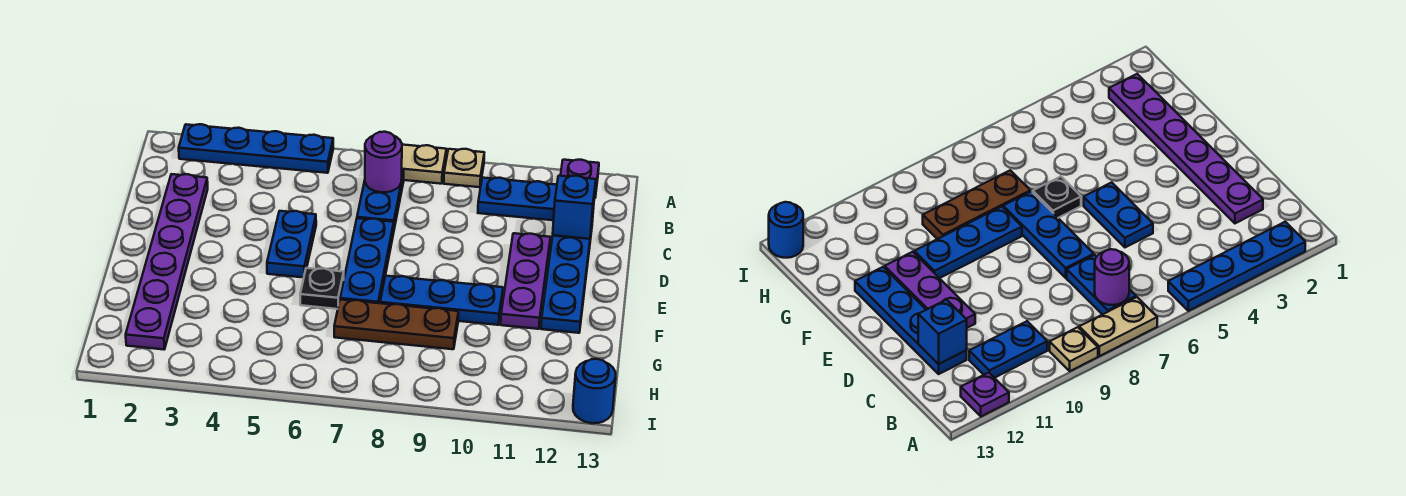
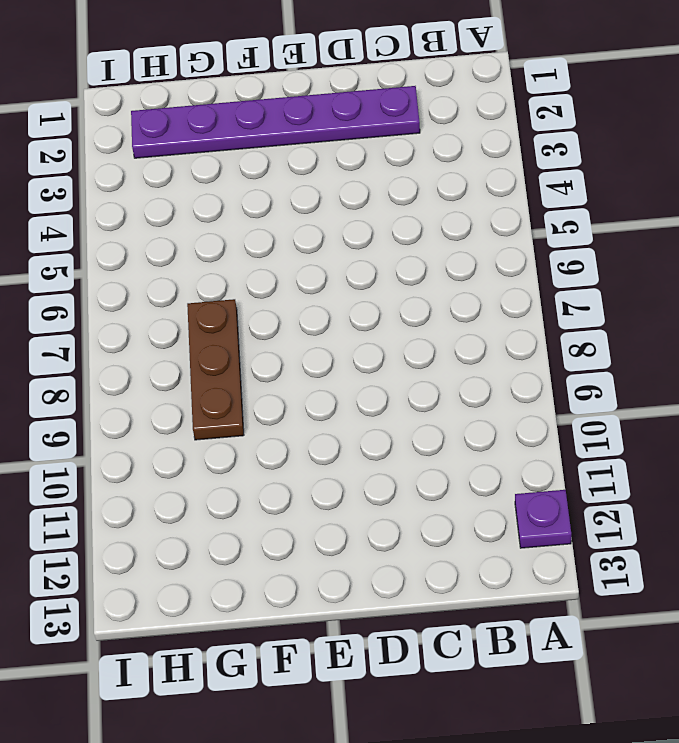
none -> blue 1x4 plate [179,124,333,173]
none -> tan 1x2 plate [402,145,446,184]
none -> tan 1x1 plate [444,149,484,187]

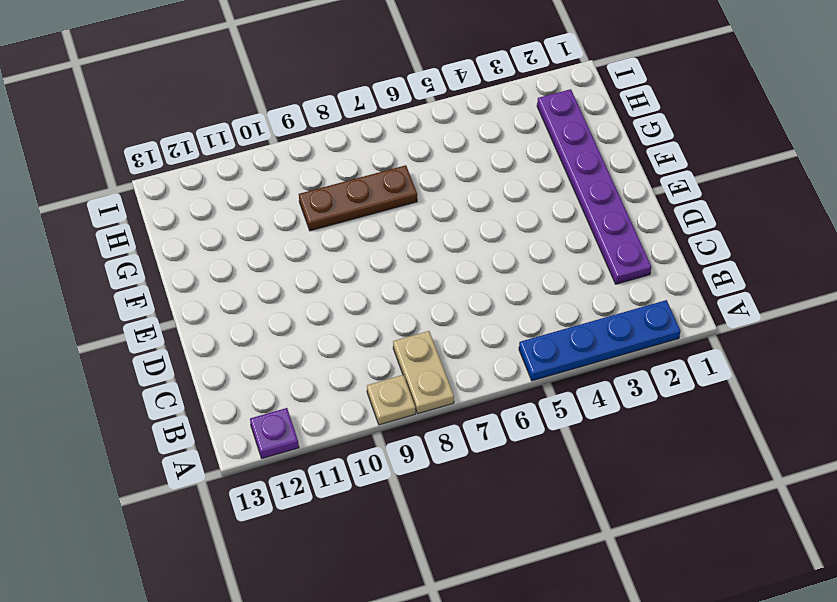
tan 1x2 plate [393,331,454,414] -> tan 1x2 plate turned to [402,145,446,184]
none -> blue 1x2 plate [357,170,404,229]
none -> blue 1x2 plate [478,178,557,220]
none -> blue 1x4 plate [541,220,593,333]

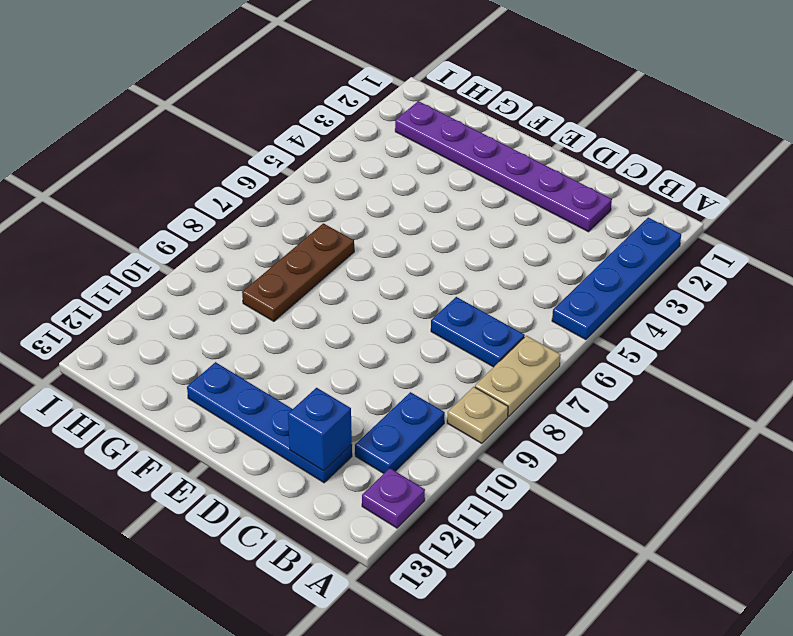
none -> blue 1x2 plate [267,211,316,278]
none -> blue 1x3 plate [340,218,394,303]
none -> purple 1x3 plate [501,233,550,329]

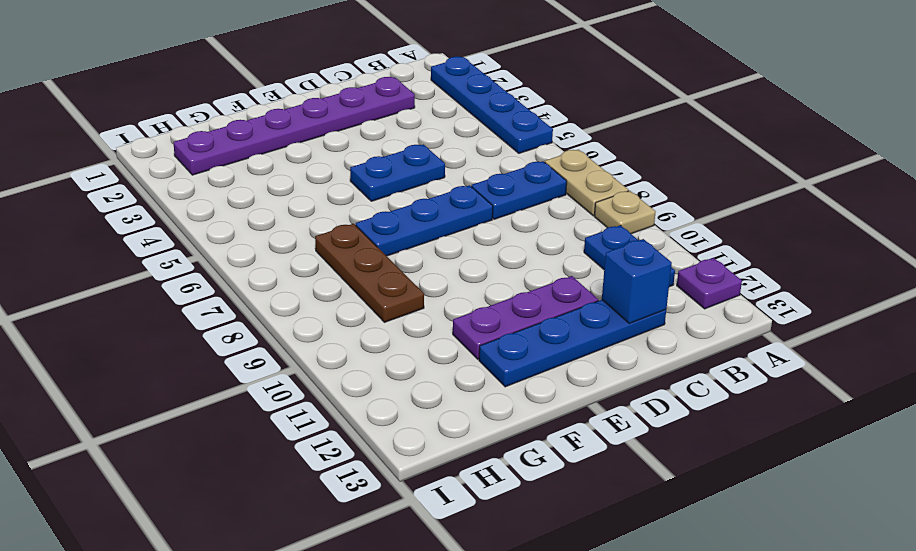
none -> black 1x1 plate [300,268,344,309]
none -> blue 1x3 plate [380,276,503,325]
none -> blue 1x1 round brick [573,359,616,423]

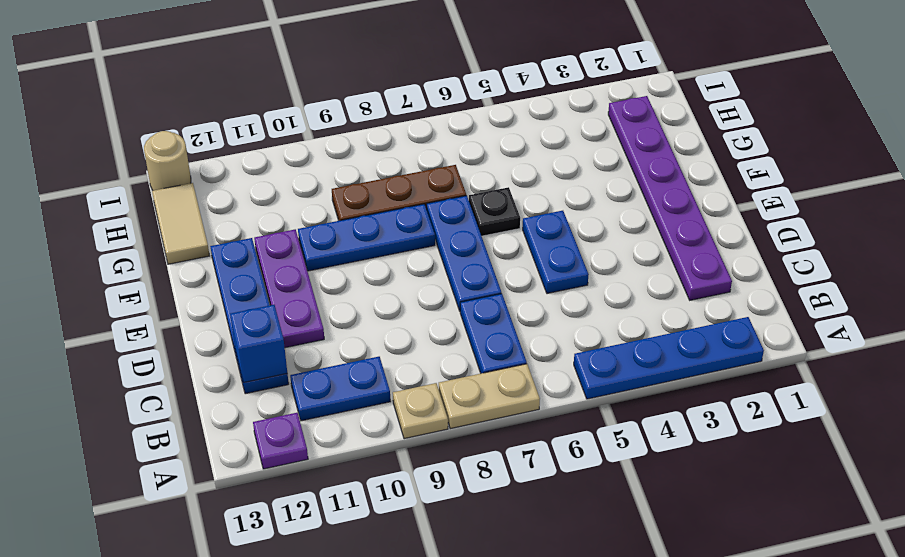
tan 1x2 tile [152,183,209,264] -> none
tan 1x1 round brick [144,131,191,190] -> blue 1x1 round brick [573,359,616,423]
none -> purple 1x1 round brick [365,132,402,192]

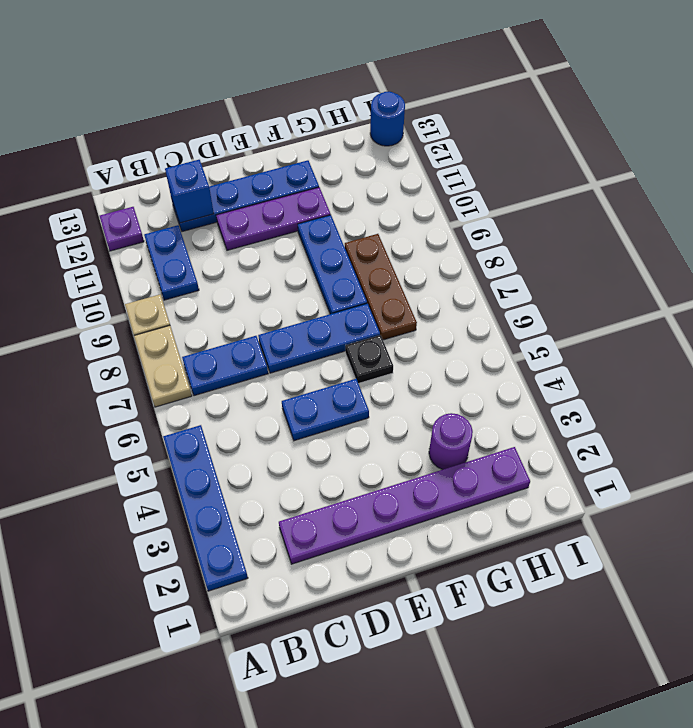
purple 1x1 round brick [429,413,473,470] -> purple 1x1 round brick moved to [365,132,402,192]

